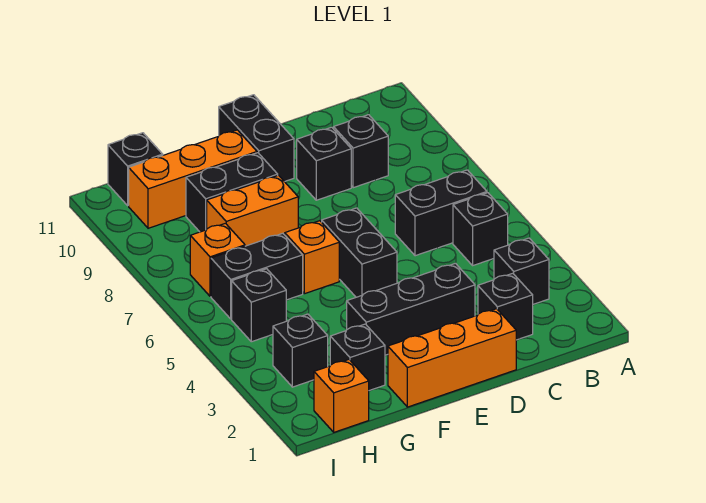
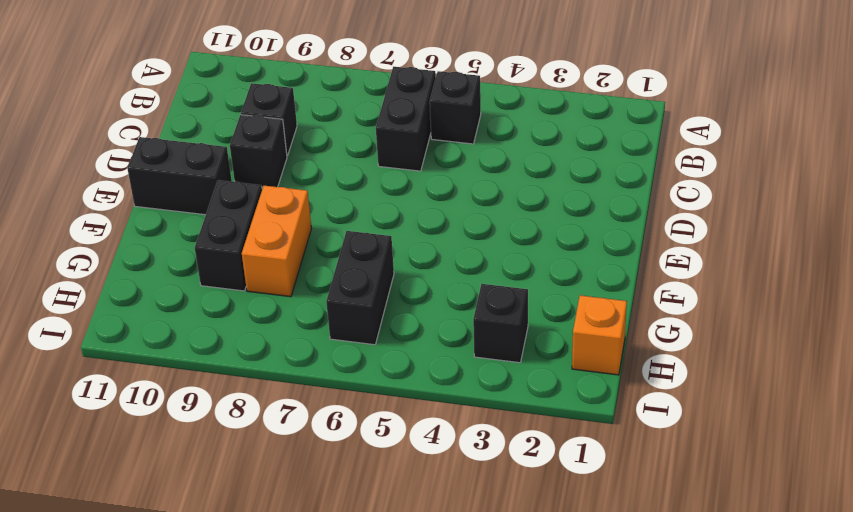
none -> black 1x1 brick [494,238,549,304]
none -> black 1x1 brick [478,273,533,340]
none -> orange 1x3 brick [388,309,516,407]

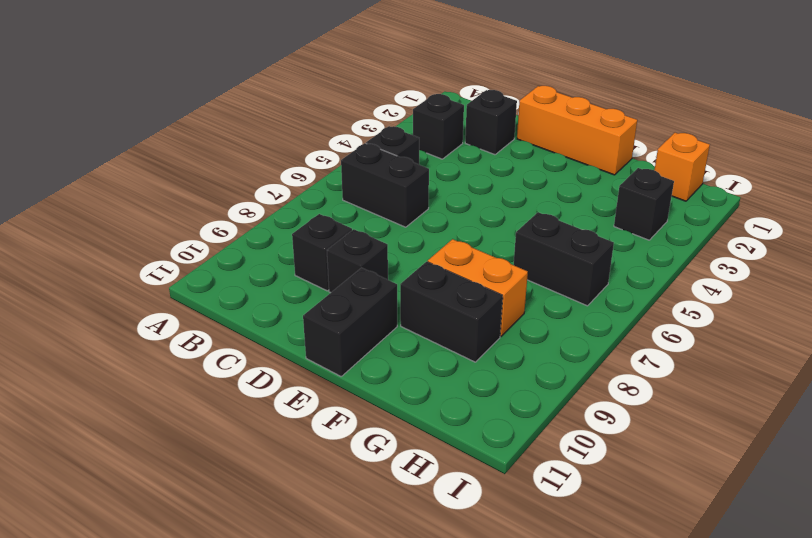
none -> black 1x3 brick [347,263,475,355]
none -> black 1x2 brick [322,208,397,297]
none -> orange 1x1 brick [285,221,339,294]

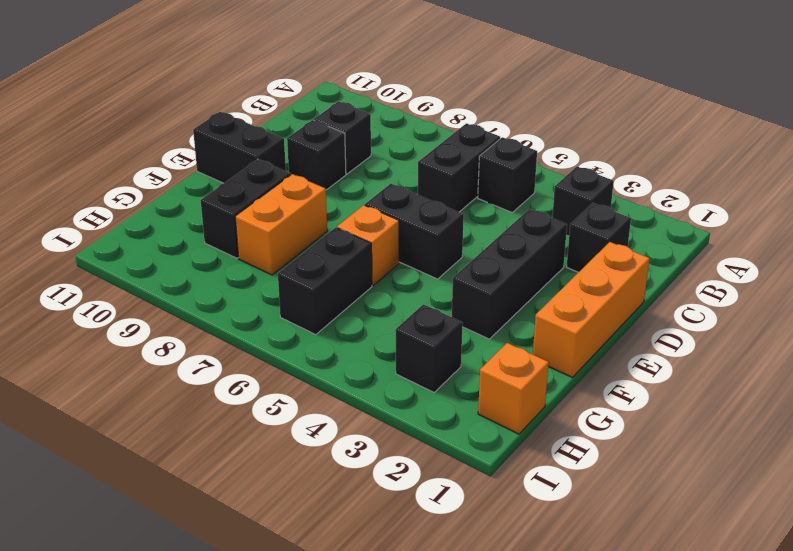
none -> orange 1x3 brick [129,130,257,228]
none -> black 1x1 brick [330,324,385,391]
none -> black 1x1 brick [232,269,286,342]

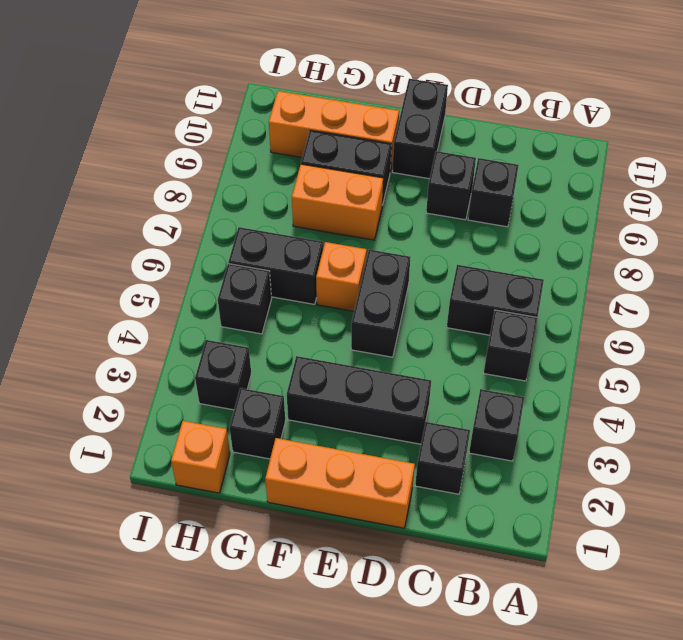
none -> orange 1x1 brick [190,223,245,296]
none -> black 1x1 brick [108,133,163,205]

